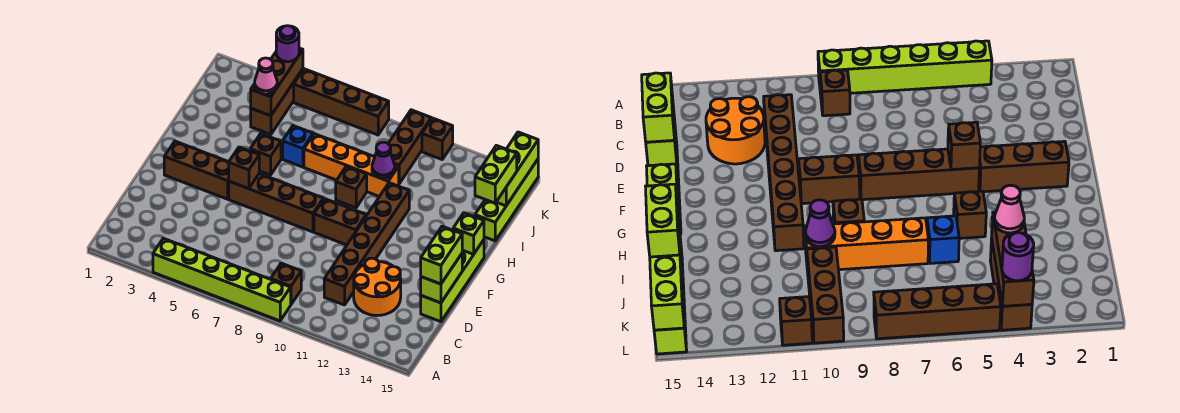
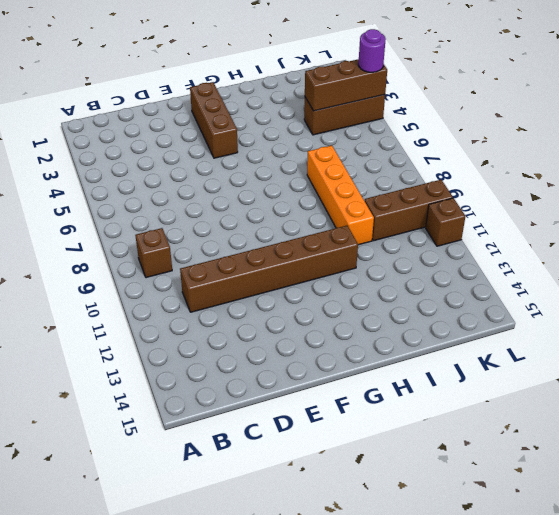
none -> lime 1x6 brick [153,238,291,321]
none -> orange 2x2 round brick [354,258,401,316]
none -> lime 1x4 brick [421,240,484,322]

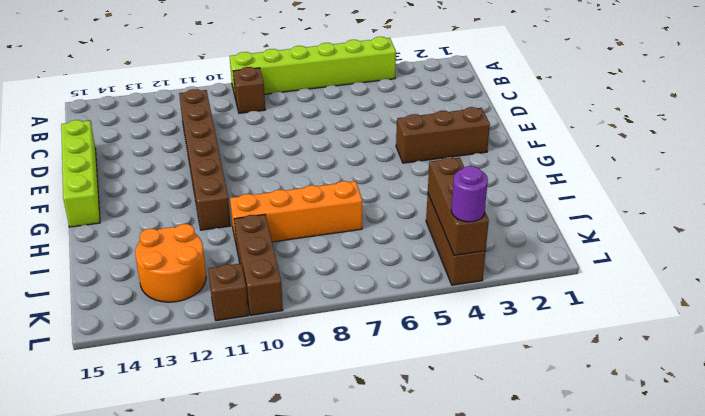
orange 2x2 round brick [135,224,206,302] -> orange 2x2 round brick moved to [354,258,401,316]
none -> brown 1x4 brick [229,174,323,232]
none -> brown 1x2 brick [314,199,366,245]
none -> brown 1x1 brick [250,134,281,175]

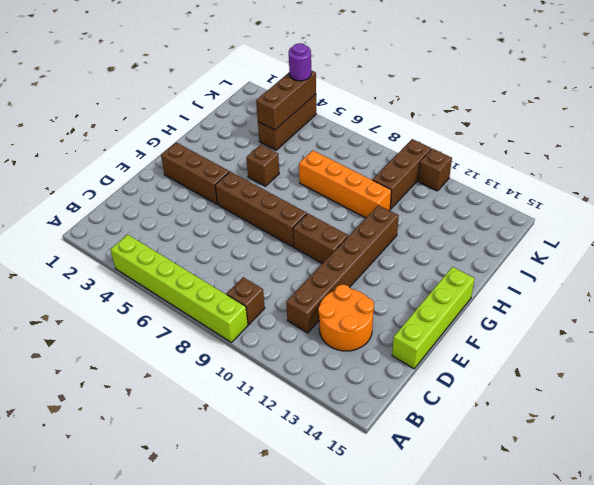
none -> brown 1x1 brick [336,166,367,208]
none -> blue 1x1 brick [283,126,313,167]
none -> lime 1x4 brick [475,160,538,241]

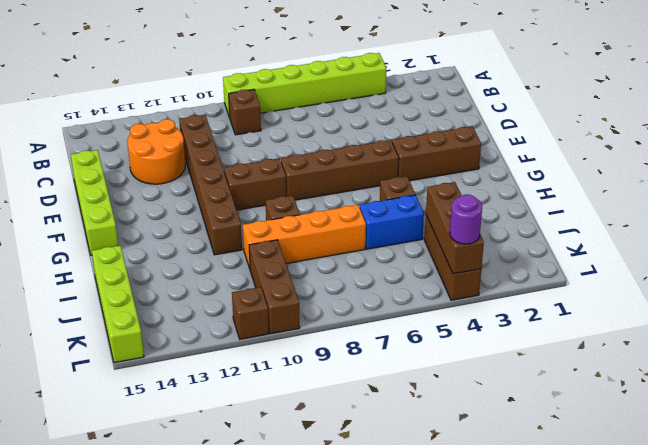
blue 1x2 brick [360,195,424,249] -> blue 1x1 brick [283,126,313,167]
none -> brown 1x4 brick [294,69,389,135]
none -> lime 1x2 brick [421,254,462,303]
none -> brown 1x1 brick [229,147,259,189]

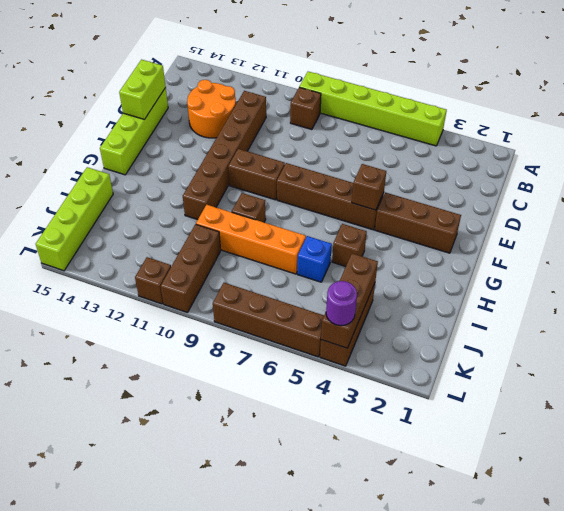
none -> lime 1x1 brick [453,213,484,254]
none -> purple 1x1 cone [372,142,395,178]
none -> lime 1x3 brick [497,132,538,206]

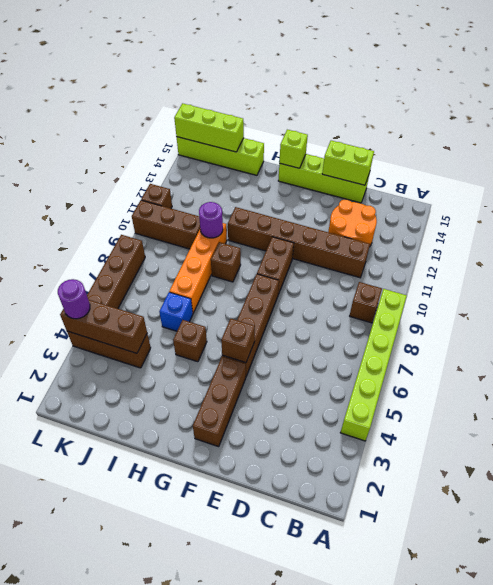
purple 1x1 round brick [199,202,223,238] -> purple 1x1 cone [372,142,395,178]
none -> lime 1x2 brick [421,226,462,284]
none -> lime 1x2 brick [475,145,517,203]
none -> pink 1x1 cone [255,58,277,94]

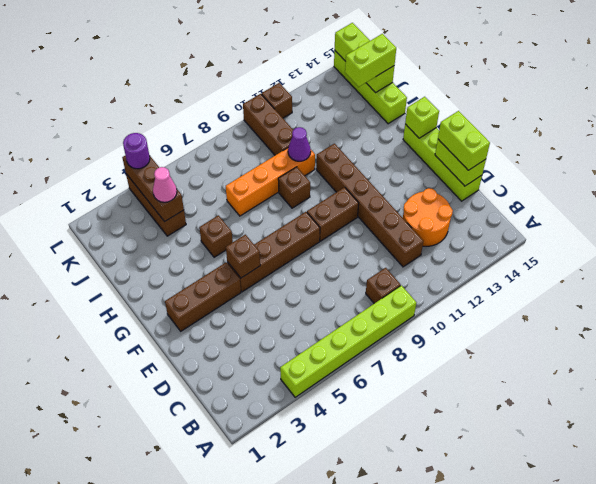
lime 1x2 brick [345,34,396,87] -> lime 1x2 brick turned to [475,145,517,203]
none -> blue 1x1 brick [283,126,313,167]
none -> brown 1x4 brick [294,69,389,135]

